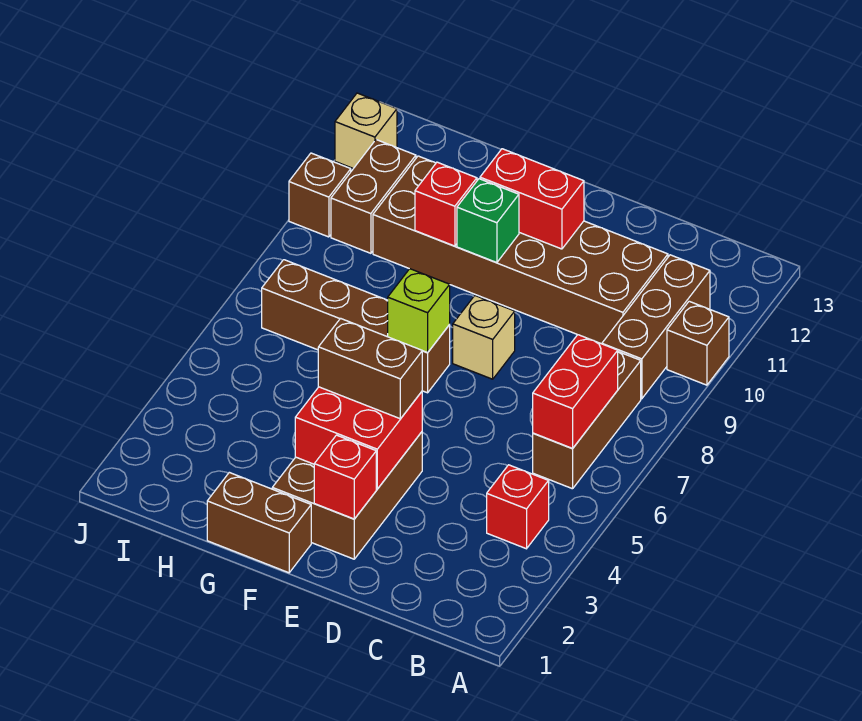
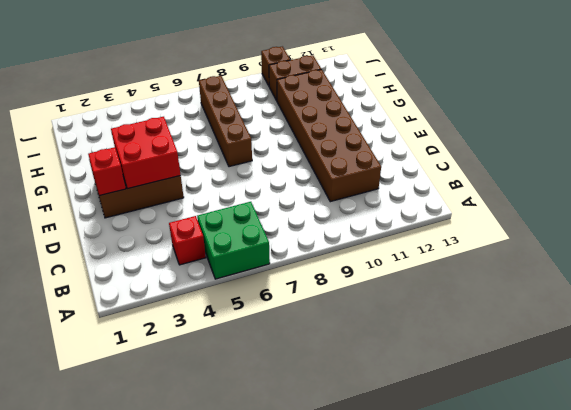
green 2x2 brick [197,202,270,279] -> brown 1x3 brick [533,352,641,489]
none -> brown 1x1 brick [667,301,729,385]
none -> brown 1x3 brick [602,255,710,399]
none -> tan 1x1 brick [453,296,515,379]

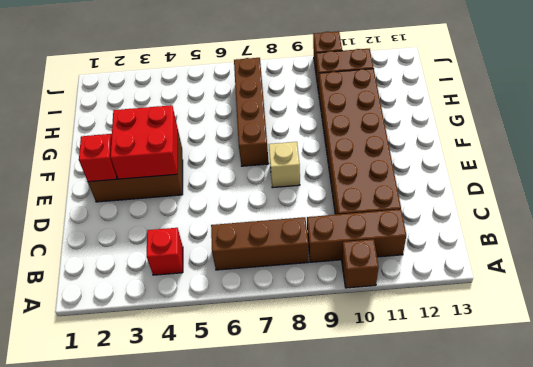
none -> brown 1x2 brick [207,472,311,573]
none -> tan 1x1 brick [335,93,397,169]
none -> red 1x2 brick [533,335,618,449]

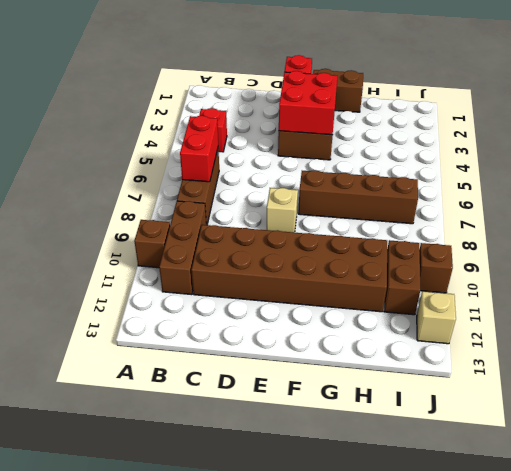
none -> red 1x2 brick [480,149,584,249]
none -> lime 1x1 brick [388,269,450,352]
none -> green 1x1 brick [457,179,519,263]

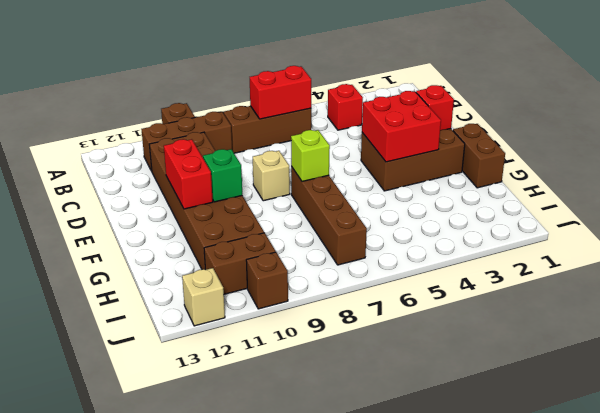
none -> red 1x1 brick [415,162,477,246]
none -> brown 1x2 brick [318,318,422,419]

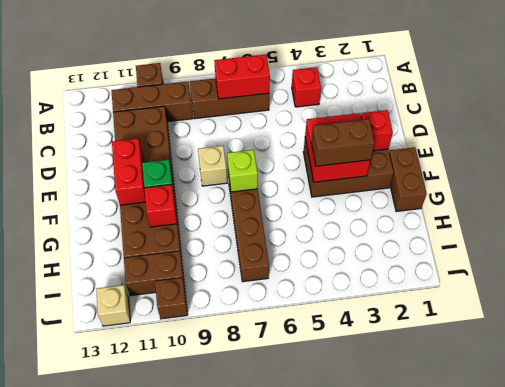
brown 1x2 brick [311,119,375,166] -> brown 1x2 brick turned to [318,318,422,419]

